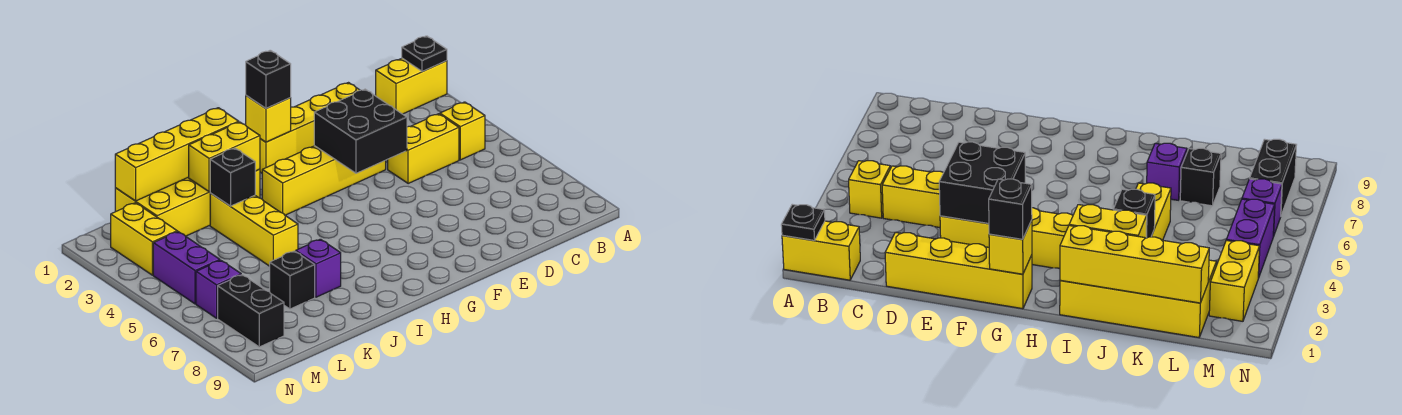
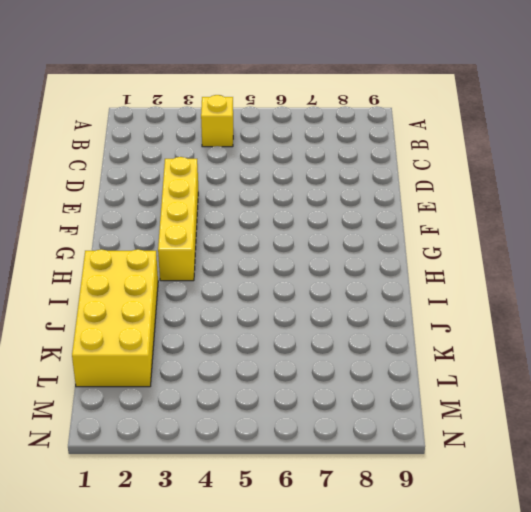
none -> yellow 1x2 brick [376,58,447,114]
none -> yellow 1x2 brick [388,114,459,184]
none -> yellow 1x4 brick [260,83,360,173]

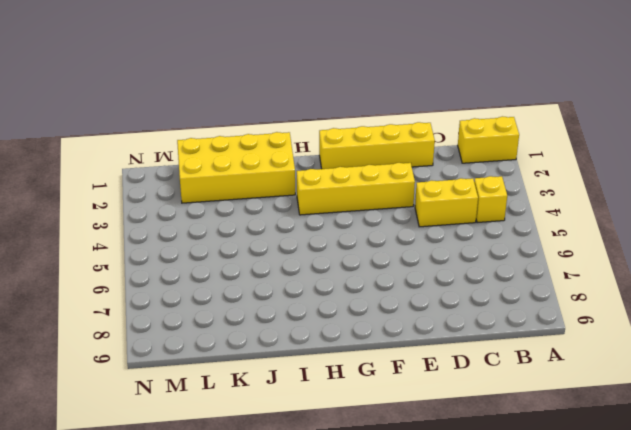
none -> yellow 1x3 brick [210,193,298,266]
none -> purple 1x1 brick [296,239,341,297]
none -> black 1x1 brick [270,251,315,309]

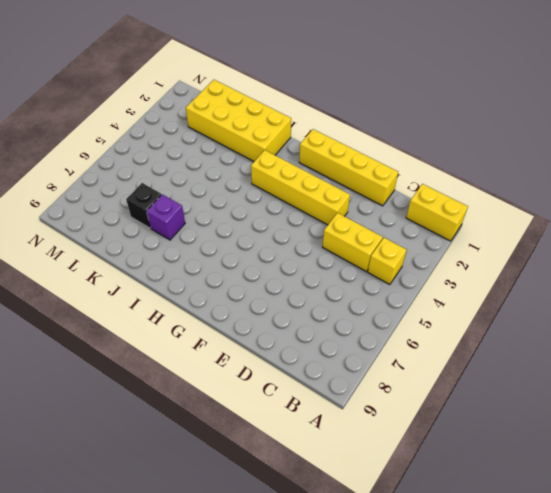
none -> yellow 1x3 brick [210,193,298,266]
none -> yellow 1x2 brick [111,203,177,275]
none -> purple 1x2 brick [153,232,220,304]

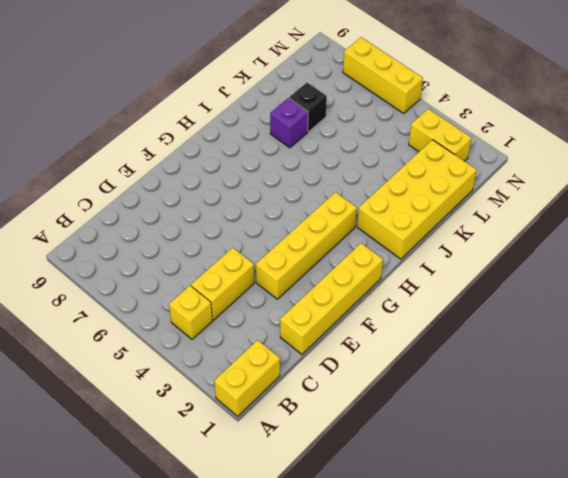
yellow 1x3 brick [343,37,423,114] -> yellow 1x3 brick moved to [210,193,298,266]
none -> purple 1x2 brick [153,232,220,304]
none -> purple 1x1 brick [196,260,241,318]
none -> black 1x2 brick [218,275,284,347]

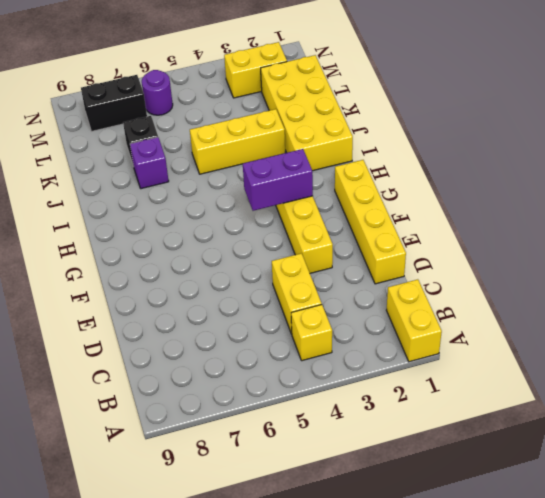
purple 1x2 brick [243,149,313,211] -> purple 1x2 brick moved to [153,232,220,304]
purple 1x1 round brick [142,70,173,115] -> purple 1x1 brick [196,260,241,318]
none -> black 1x1 plate [402,36,447,72]
none -> black 2x2 brick [314,89,407,173]
none -> yellow 1x1 brick [246,96,291,142]

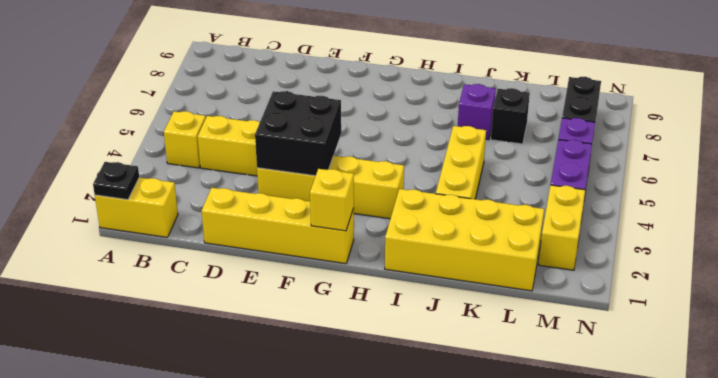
none -> yellow 1x4 brick [115,108,239,201]
none -> yellow 1x2 brick [189,122,260,192]
none -> black 1x1 brick [210,148,255,206]

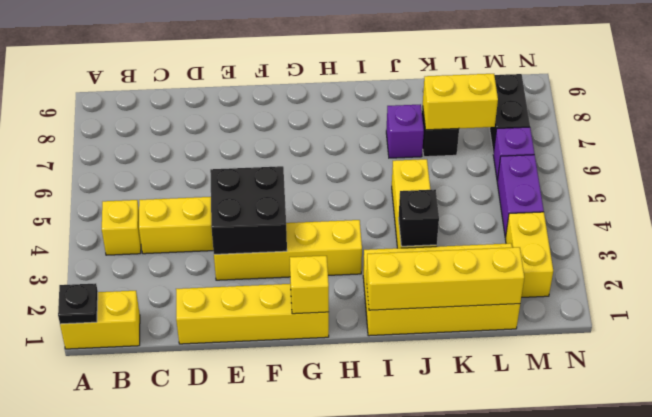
yellow 1x2 brick [423,74,498,130] -> yellow 1x2 brick moved to [189,122,260,192]
none -> black 1x1 brick [246,50,291,108]

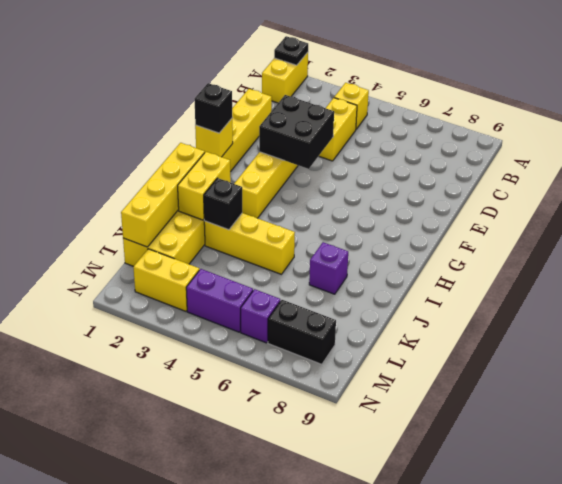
none -> black 1x1 brick [270,251,315,309]

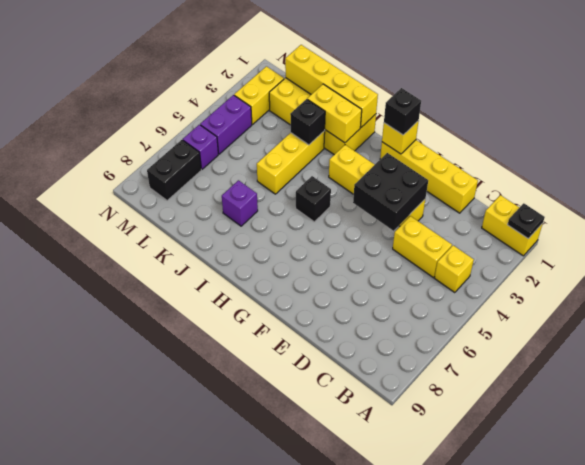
black 1x1 brick [296,176,331,222] -> black 1x1 brick moved to [270,251,315,309]

